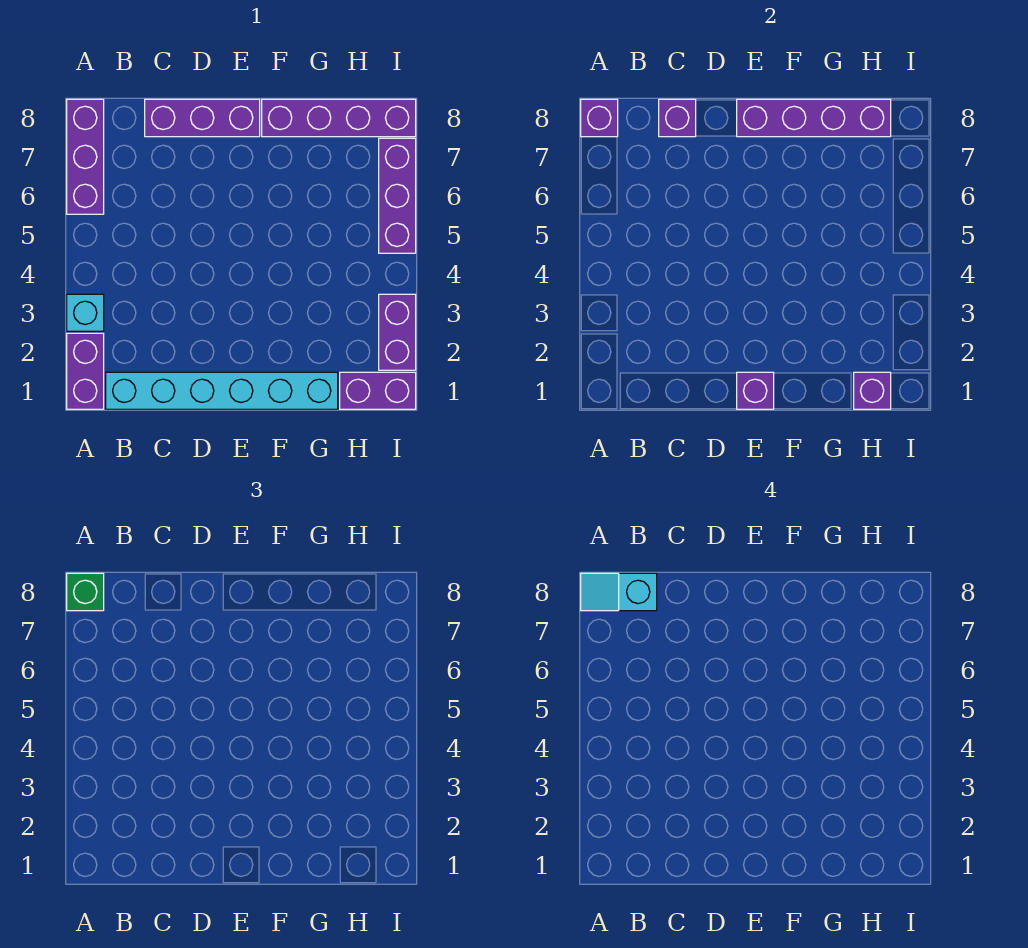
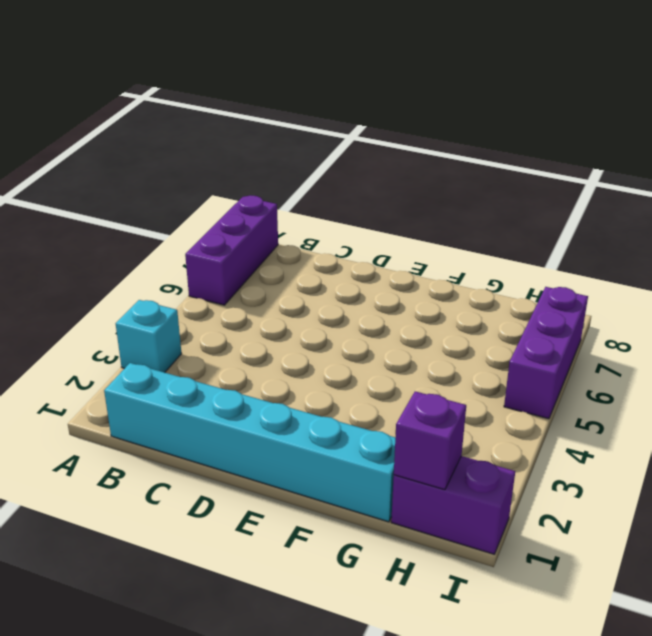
none -> purple 1x2 brick [67,333,104,409]
none -> purple 1x3 brick [145,99,260,137]
none -> purple 1x4 brick [262,99,416,137]

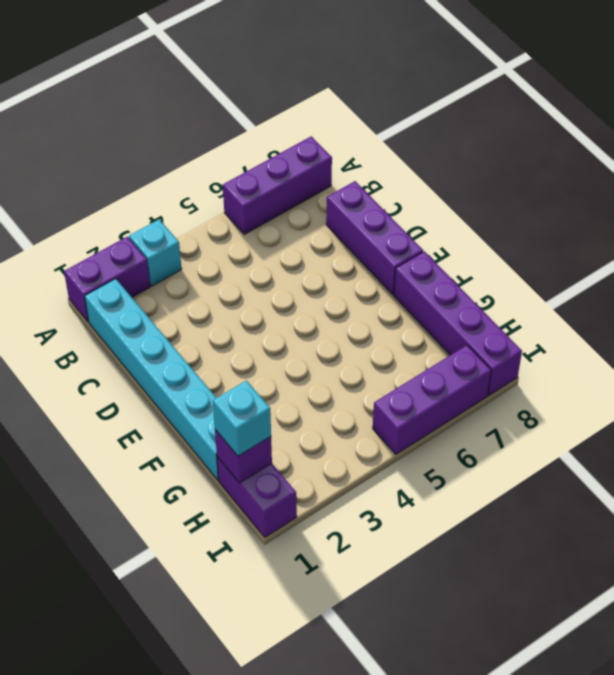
cyan 1x1 brick [213,381,271,456] -> none
none -> purple 1x2 brick [379,294,416,370]
none -> purple 1x1 brick [581,99,618,137]
none -> purple 1x1 brick [659,99,696,137]

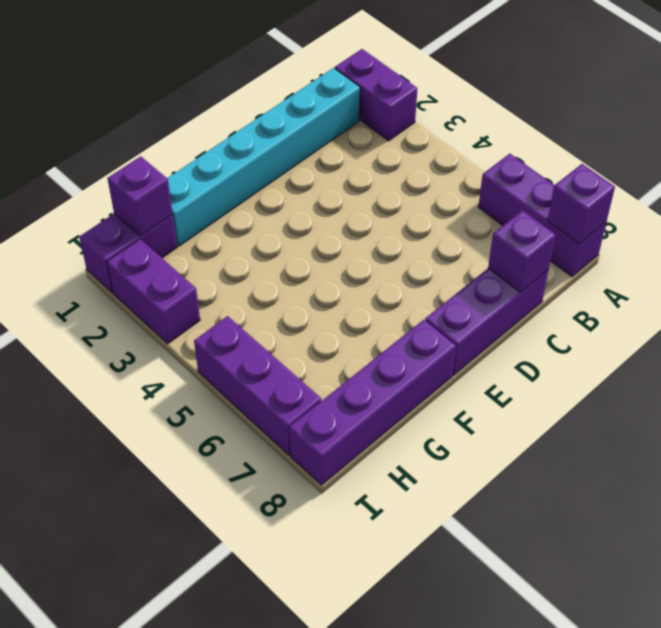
none -> cyan 1x1 brick [67,294,104,331]
none -> purple 1x1 brick [737,372,774,409]
none -> purple 1x4 brick [737,99,891,137]

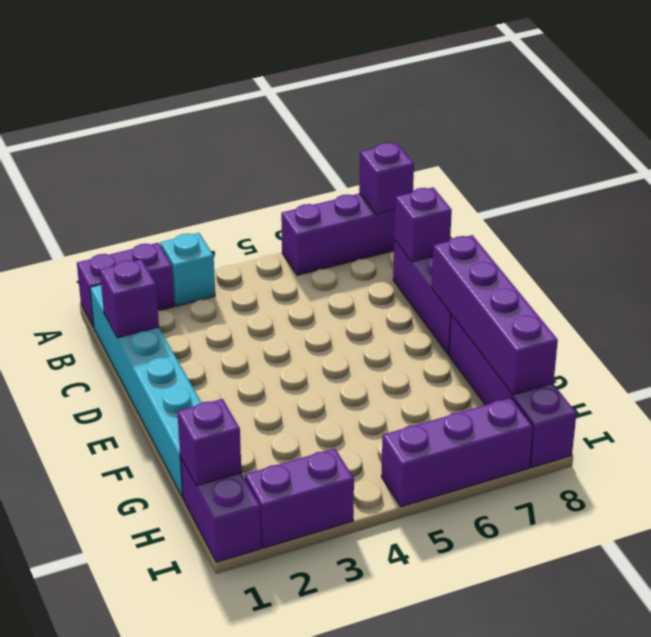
purple 1x1 brick [100,259,159,338] -> purple 1x1 brick moved to [737,372,774,409]
none -> green 1x1 brick [67,573,104,611]
none -> cyan 1x2 slope [581,573,657,611]

